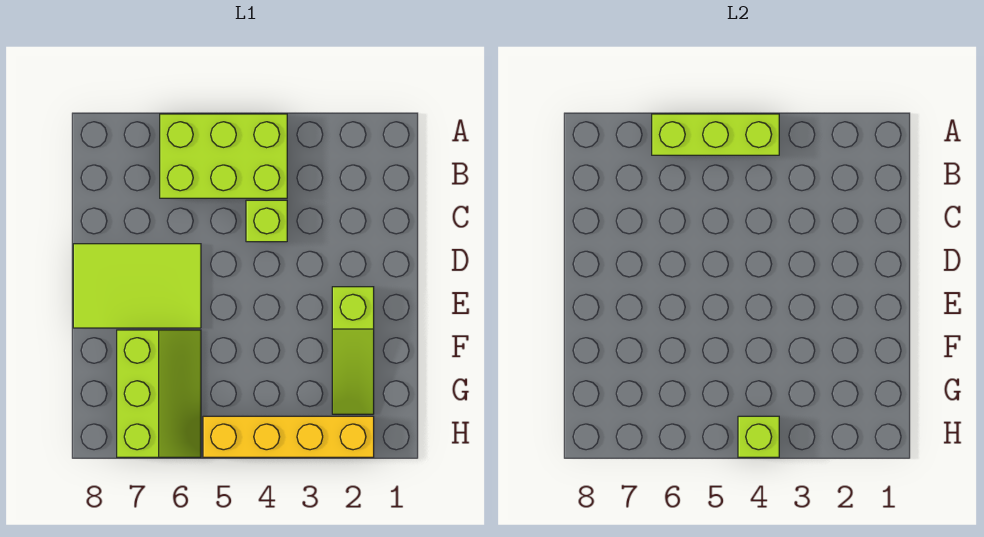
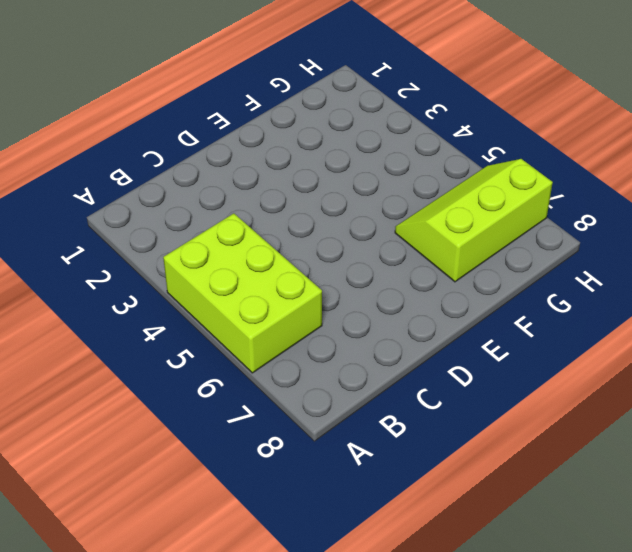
none -> lime 1x1 brick [246,200,287,242]
none -> lime 2x3 tile [73,244,201,328]

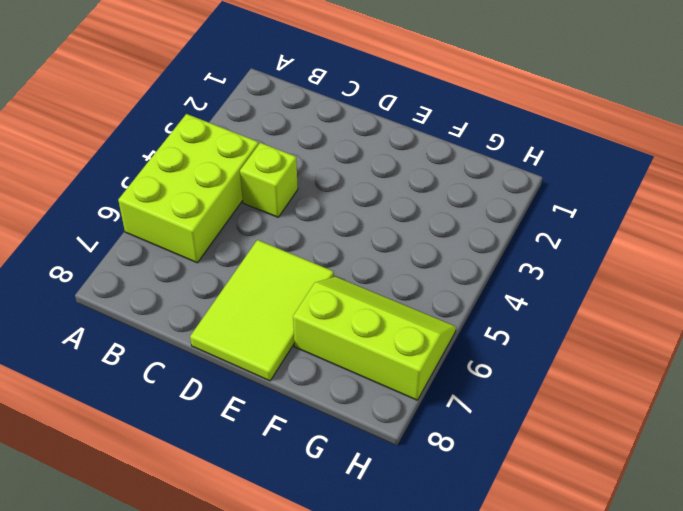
none -> lime 1x3 slope [332,287,374,414]
none -> yellow 1x4 brick [203,416,374,457]

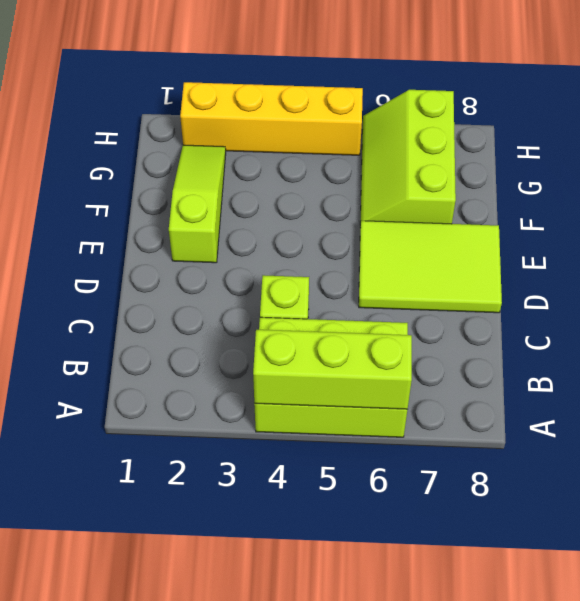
none -> lime 1x1 brick [738,416,779,457]

